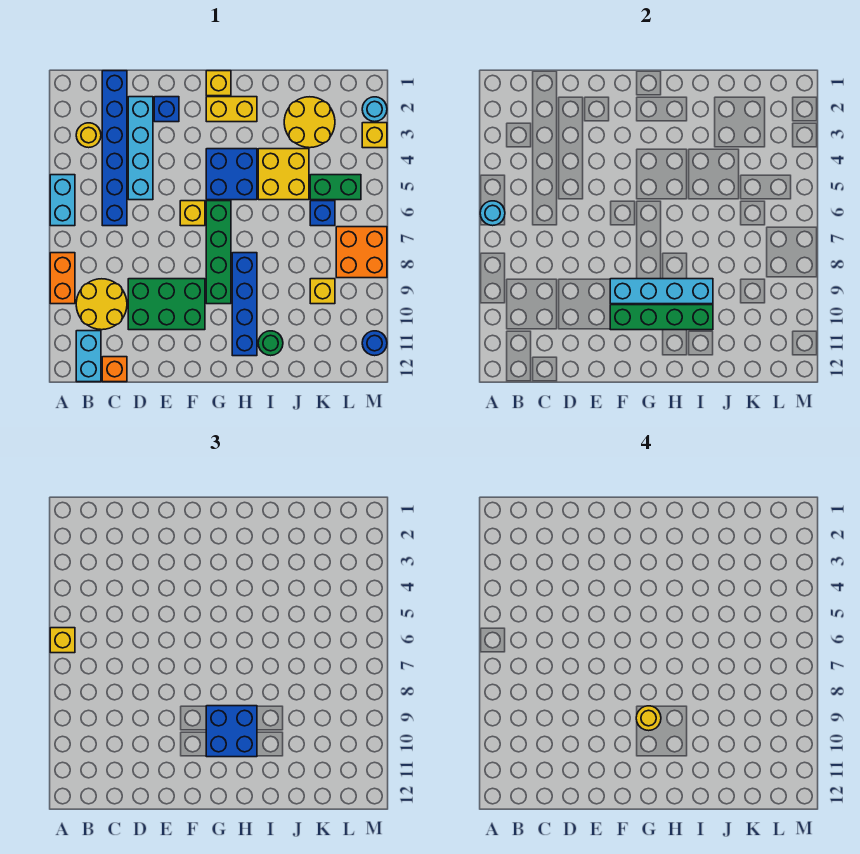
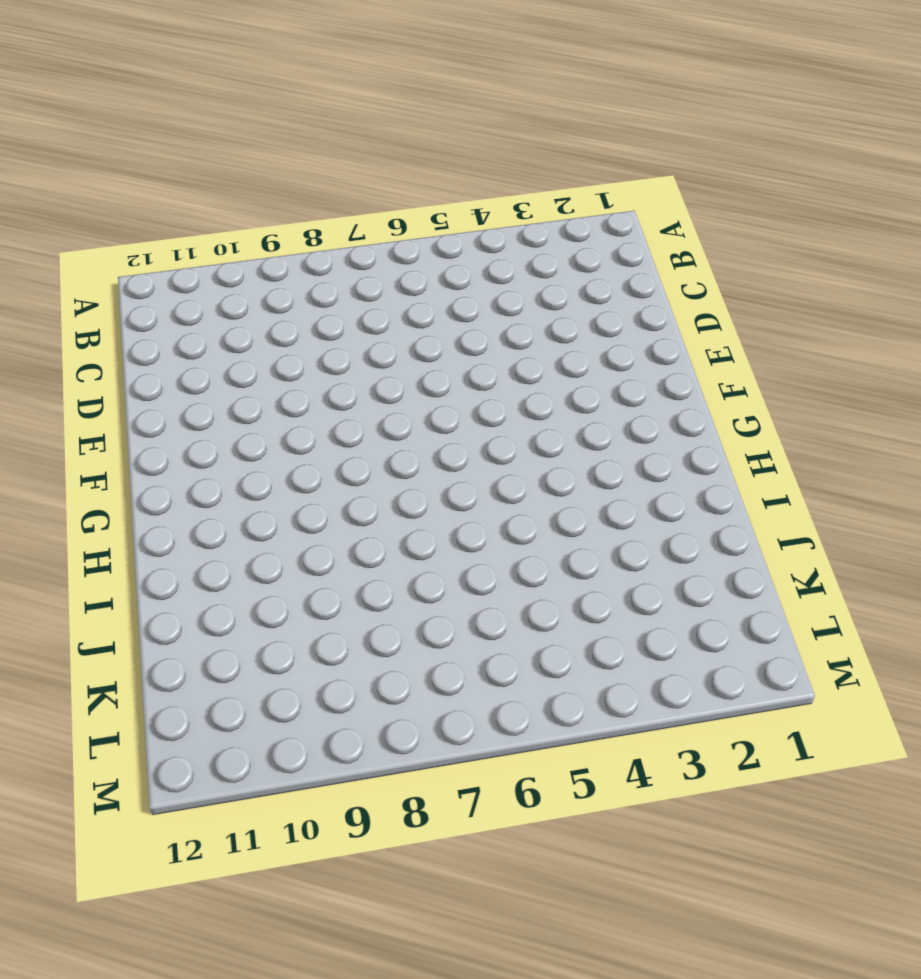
none -> cyan 1x2 brick [50,175,75,226]
none -> orange 1x2 brick [50,253,75,304]
none -> yellow 1x1 round brick [76,123,101,148]
none -> yellow 2x2 round brick [76,279,127,330]

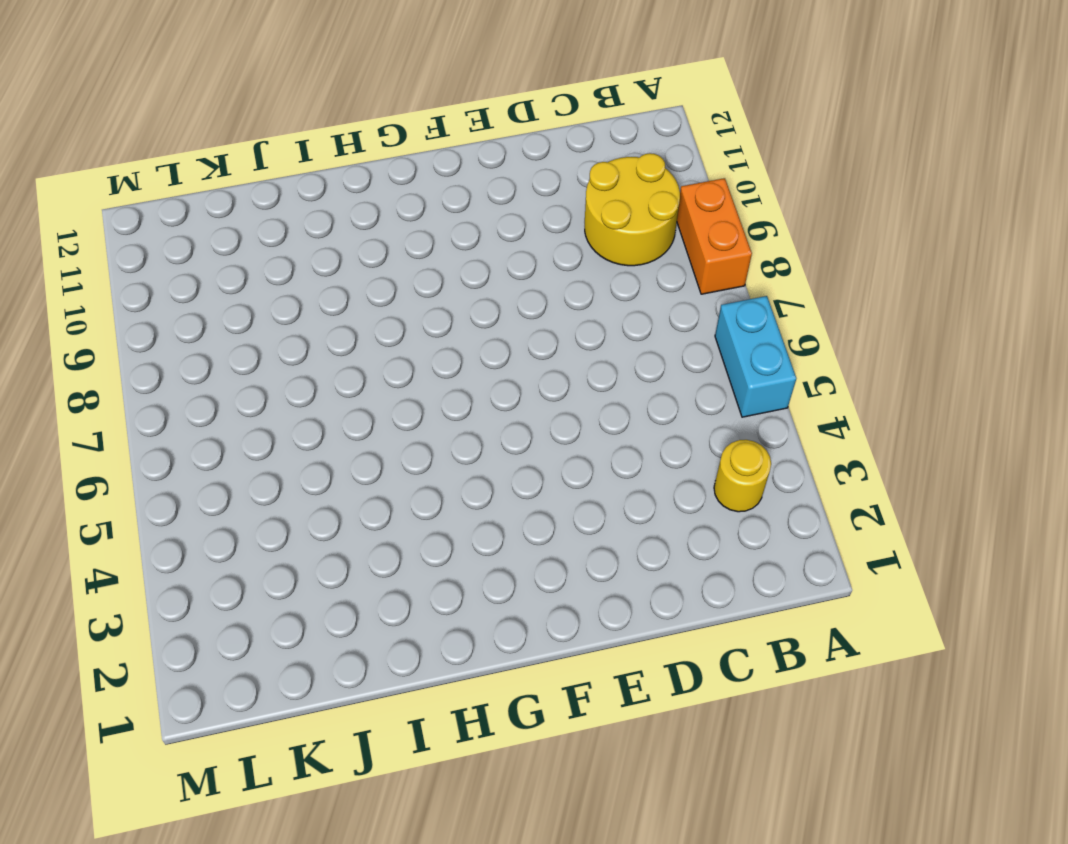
none -> cyan 1x2 brick [76,331,101,382]
none -> blue 1x6 brick [102,71,127,226]
none -> orange 1x1 brick [102,357,127,382]
none -> cyan 1x4 brick [128,97,153,200]

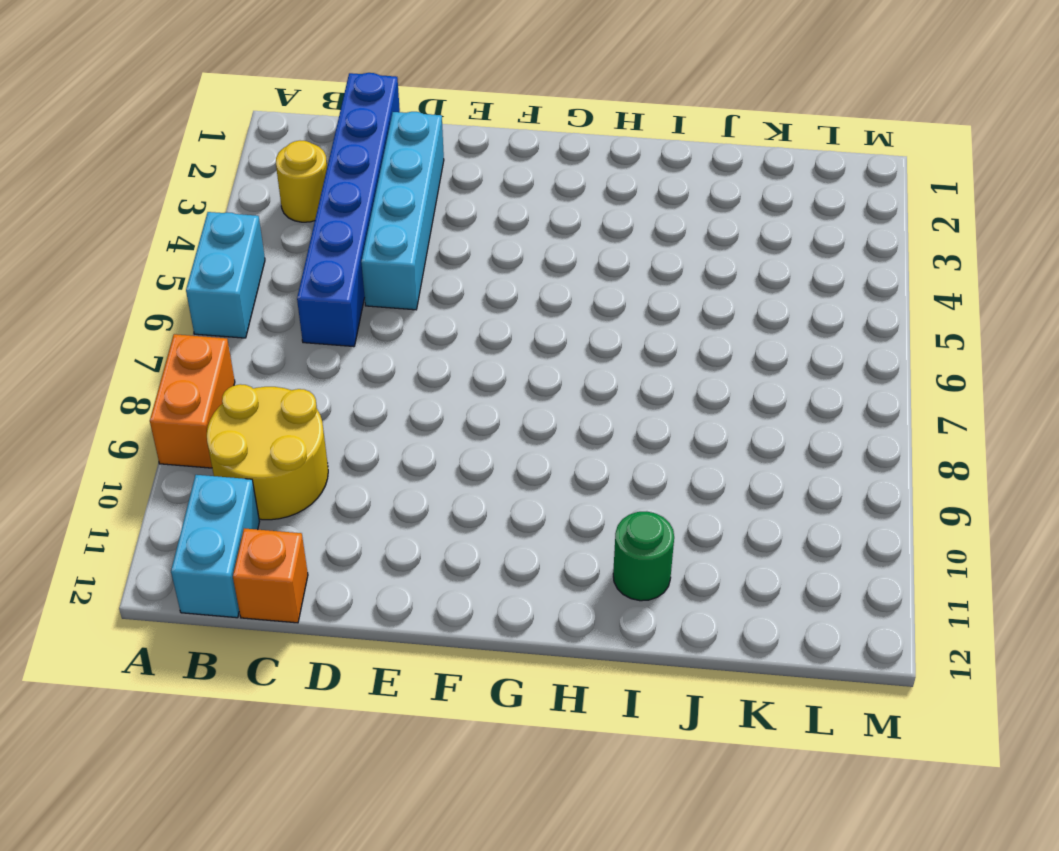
none -> green 2x3 brick [128,279,205,330]
none -> blue 1x1 brick [154,97,179,122]
none -> yellow 1x1 brick [180,201,205,226]
none -> yellow 1x1 brick [206,71,231,96]

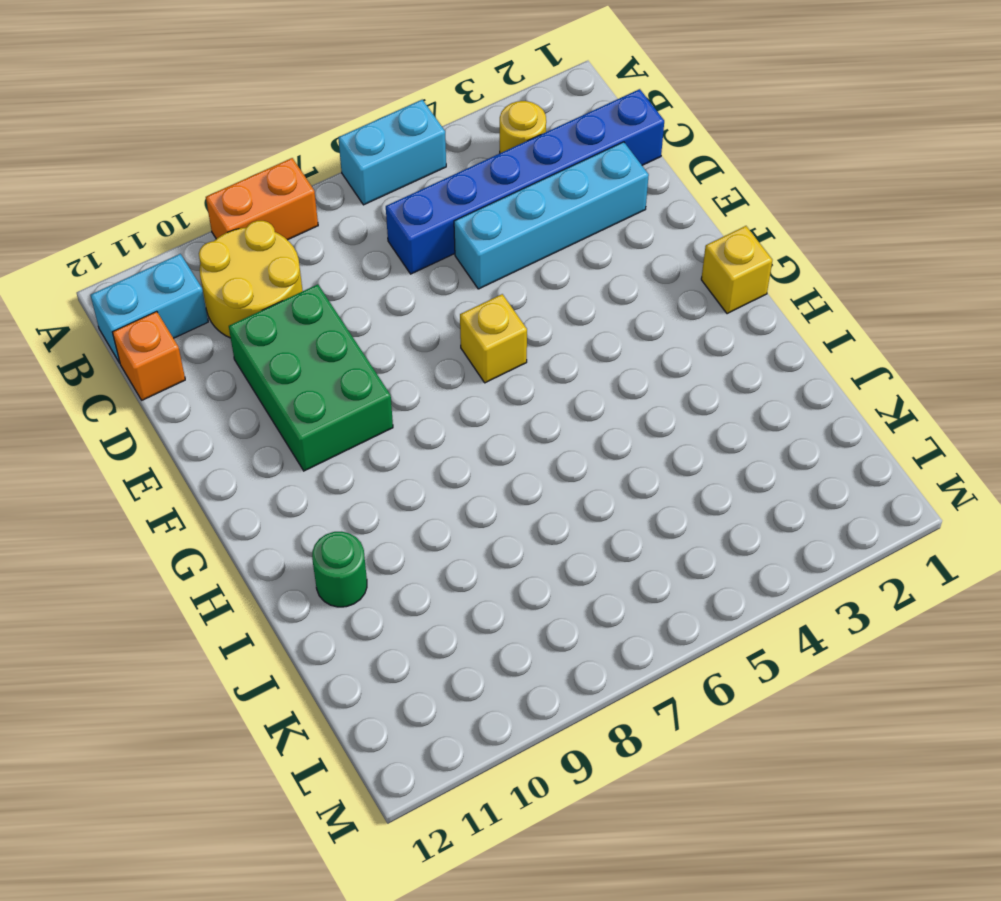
none -> blue 1x1 brick [154,97,179,122]
none -> yellow 1x2 brick [206,97,257,122]
none -> blue 2x2 brick [206,149,257,200]
none -> green 1x4 brick [206,201,231,304]

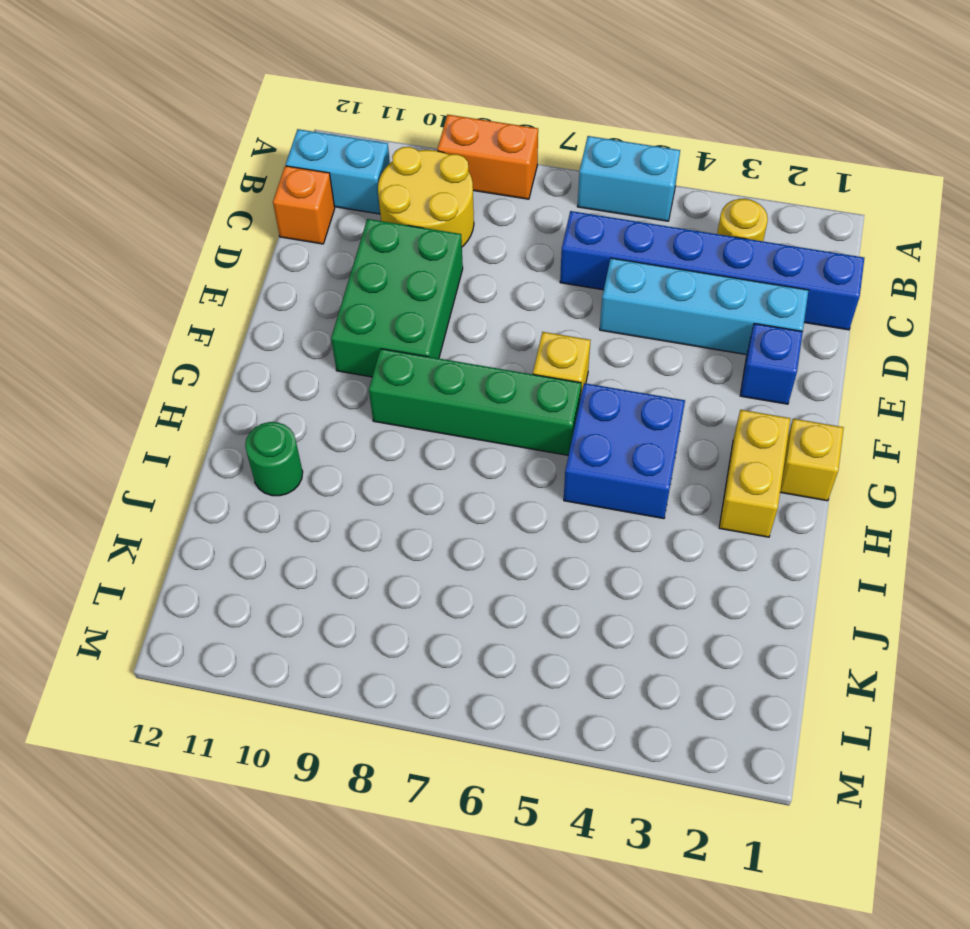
none -> blue 1x4 brick [232,253,257,356]
none -> yellow 2x2 brick [258,149,309,200]
none -> yellow 2x2 round brick [284,97,335,148]
none -> green 1x2 brick [310,175,361,200]

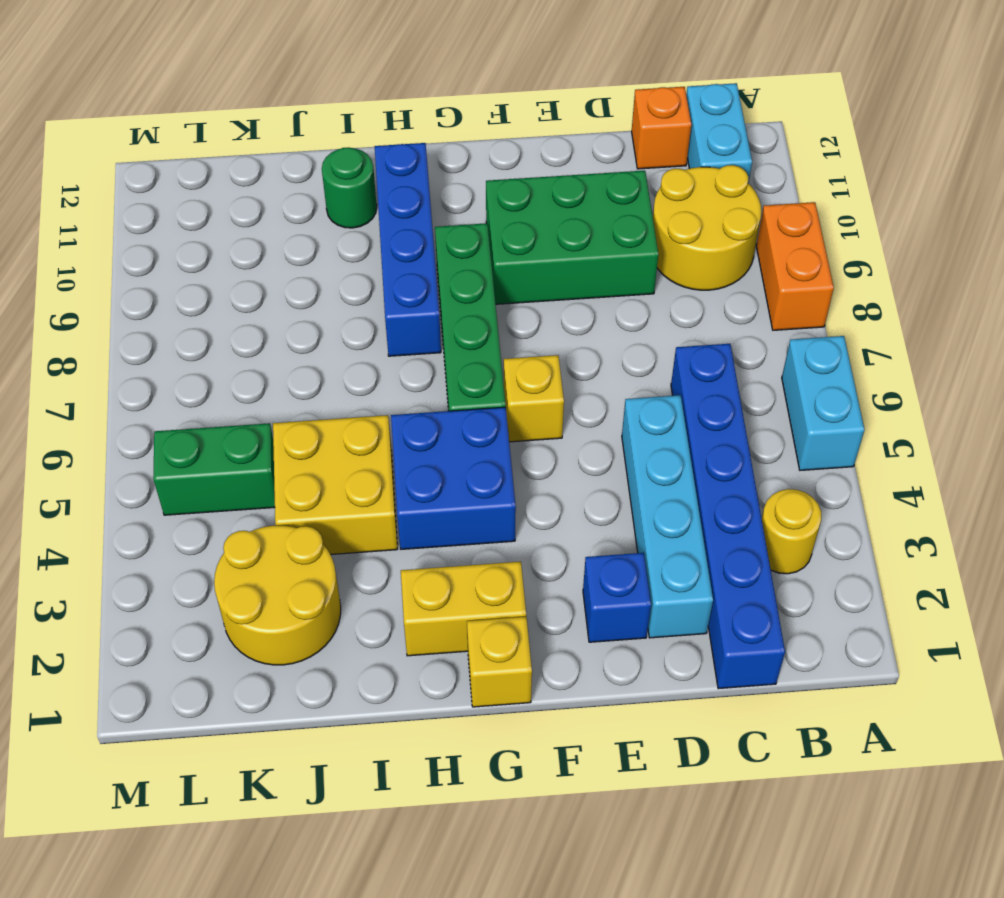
none -> blue 1x1 brick [310,201,335,226]
none -> yellow 1x1 brick [310,279,335,304]
none -> orange 2x2 brick [336,227,387,278]
none -> cyan 1x1 round brick [362,97,387,122]

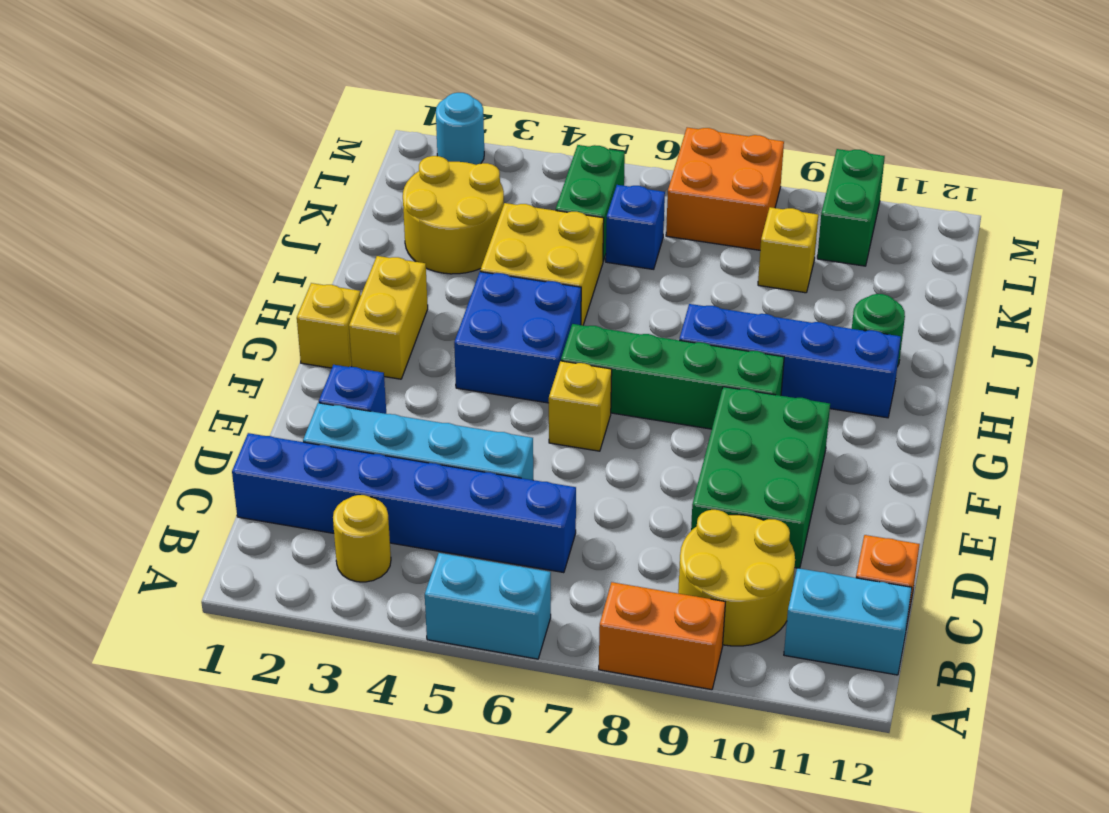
green 1x2 brick [817,149,885,266] -> none
none -> yellow 1x1 brick [362,123,387,148]
none -> blue 1x1 round brick [362,331,387,356]
none -> cyan 1x1 round brick [480,201,505,226]
none -> cyan 1x4 brick [610,279,713,304]

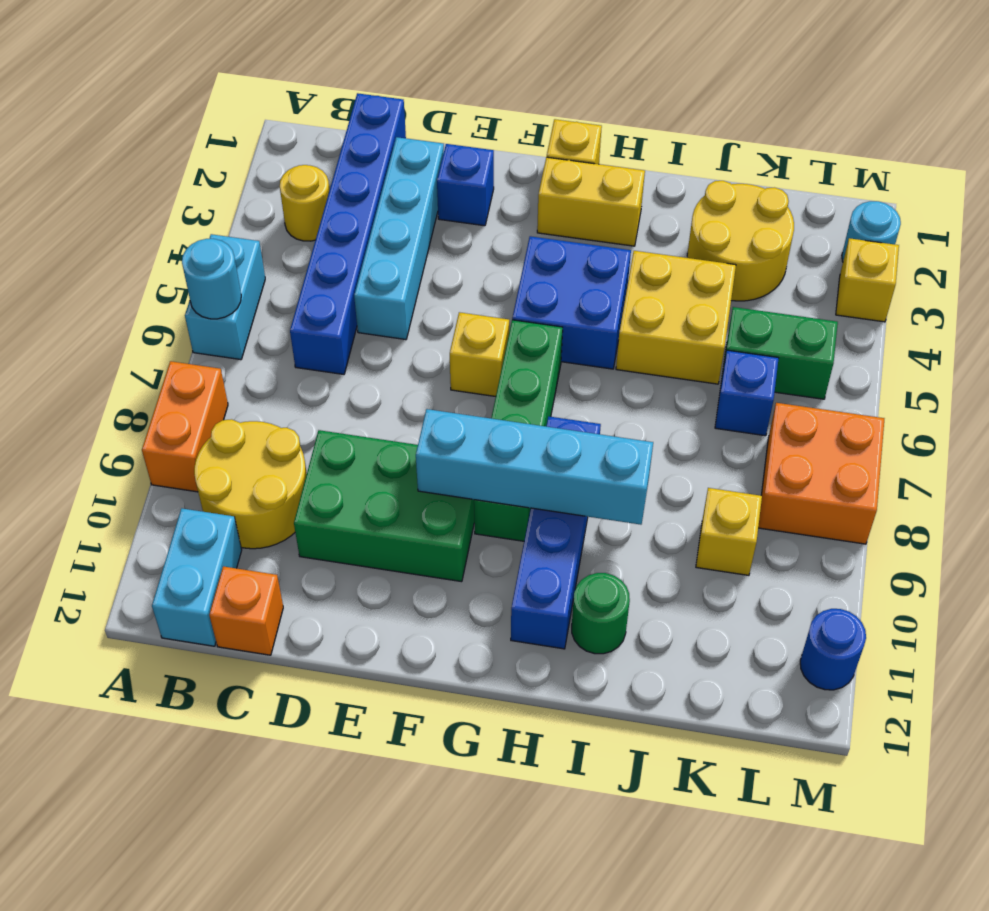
none -> green 1x4 brick [610,305,713,330]
none -> yellow 1x1 brick [50,628,75,653]
none -> blue 2x2 brick [206,706,257,757]
none -> yellow 1x1 round brick [636,706,661,731]

